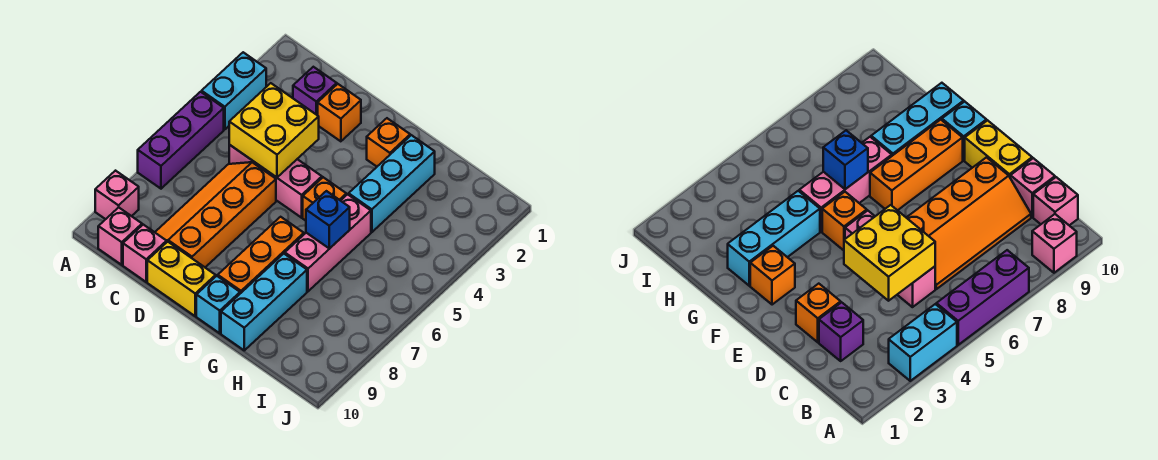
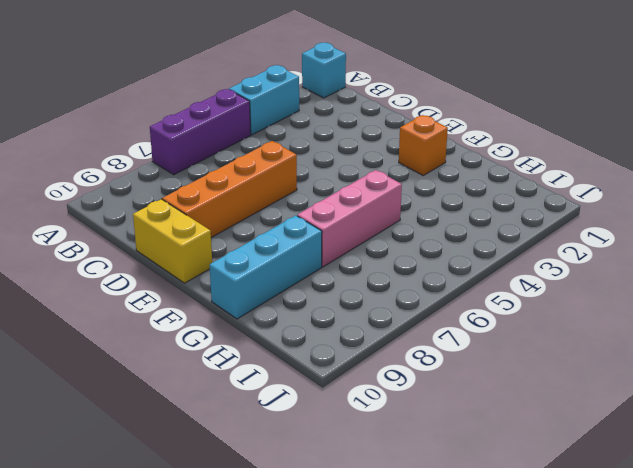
cyan 1x1 brick [302,43,346,98] -> cyan 1x1 brick moved to [196,276,240,333]
none -> pink 1x1 brick [95,171,139,219]
none -> pink 1x1 brick [98,207,142,265]
none -> purple 1x1 brick [293,67,337,115]

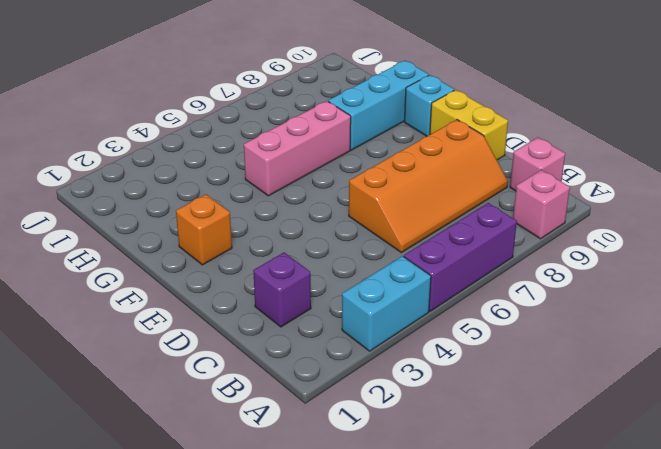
none -> pink 1x3 brick [229,145,322,218]
none -> pink 1x1 brick [123,225,167,282]
none -> orange 1x1 brick [318,84,361,141]

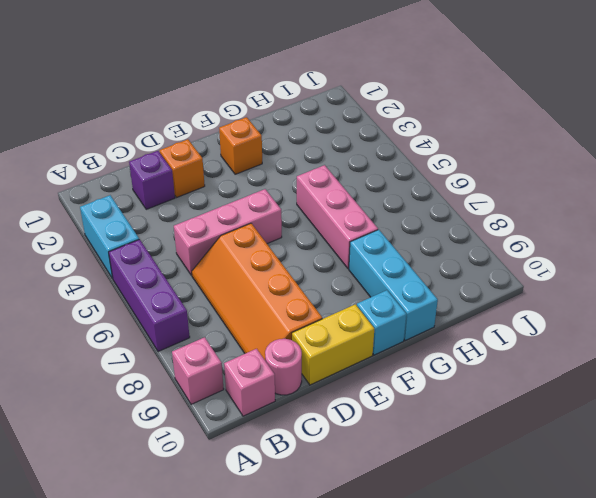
pink 1x1 round brick [265,339,302,395] -> pink 1x1 brick [123,225,167,282]
none -> orange 1x1 brick [303,177,346,221]
none -> orange 1x3 brick [218,217,304,293]
none -> cyan 1x3 brick [349,135,435,232]

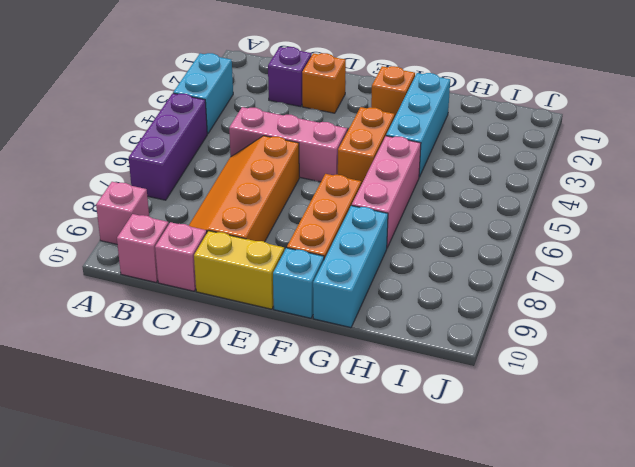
orange 1x2 brick [338,107,395,185] -> orange 1x1 brick [303,177,346,221]
none -> yellow 2x2 brick [229,83,319,177]
none -> blue 1x1 brick [306,191,350,249]

